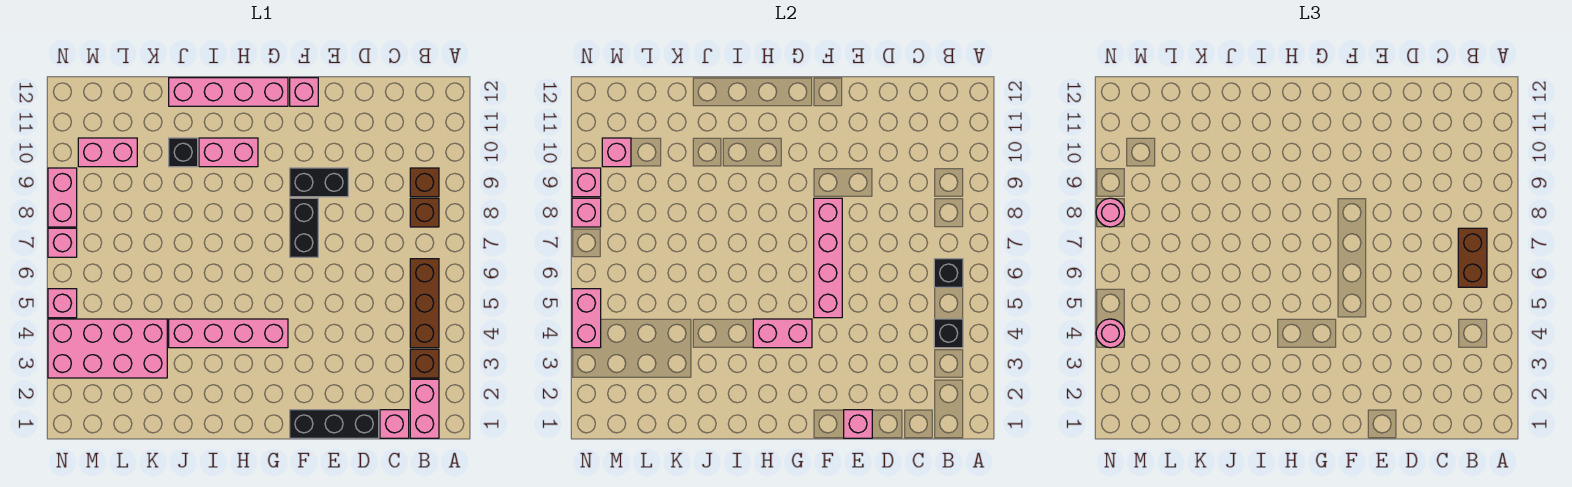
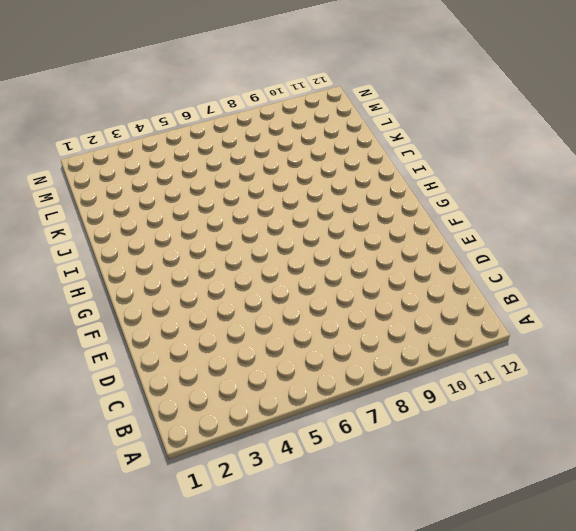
none -> pink 1x2 brick [410,379,439,438]
none -> brown 1x1 brick [410,349,439,378]
none -> brown 1x3 brick [410,259,439,348]
none -> brown 1x1 brick [410,198,439,227]

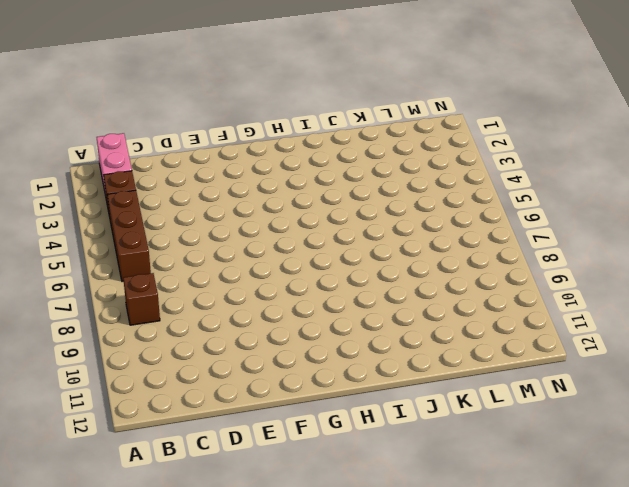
none -> brown 1x1 brick [410,168,439,197]
none -> pink 1x1 brick [380,410,409,438]
none -> black 1x3 brick [290,410,379,438]
none -> black 1x2 brick [290,168,348,197]

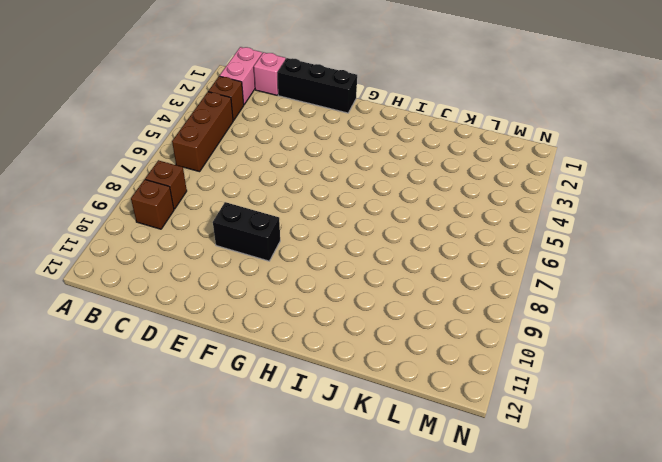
none -> black 1x2 brick [290,198,318,257]
none -> pink 1x1 brick [290,78,318,106]
none -> pink 1x4 brick [169,319,288,348]
none -> pink 1x4 brick [169,78,288,106]

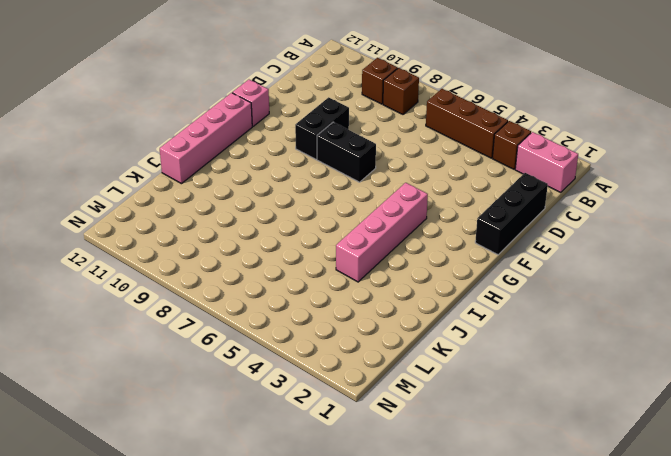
none -> pink 1x1 brick [380,410,409,438]
none -> pink 1x2 brick [199,138,258,167]
none -> black 1x1 brick [169,138,198,167]
none -> pink 2x4 brick [48,319,167,378]

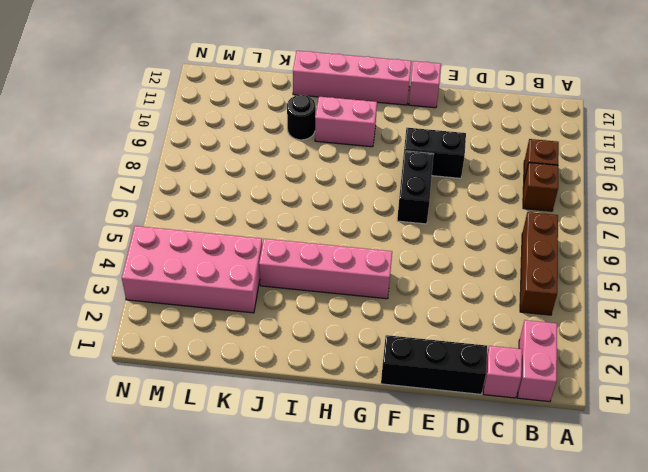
black 1x1 round brick [287,95,316,140] -> black 1x1 brick [169,138,198,167]
none -> brown 1x1 brick [410,349,439,378]
none -> pink 1x2 brick [78,138,137,167]
none -> pink 1x1 brick [48,289,77,318]
none -> pink 1x1 brick [48,228,77,257]

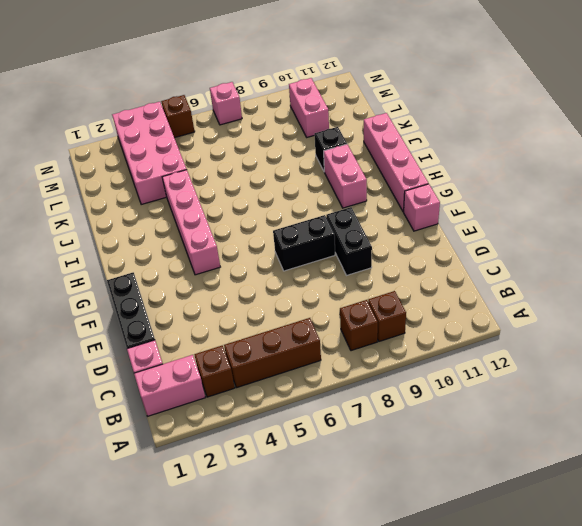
brown 1x1 brick [161,95,195,138] -> pink 1x1 brick [48,289,77,318]
none -> pink 1x2 brick [48,168,77,227]
none -> black 1x1 brick [934,319,963,348]
none -> black 1x1 brick [934,259,963,287]
none -> pink 1x1 brick [844,410,872,438]

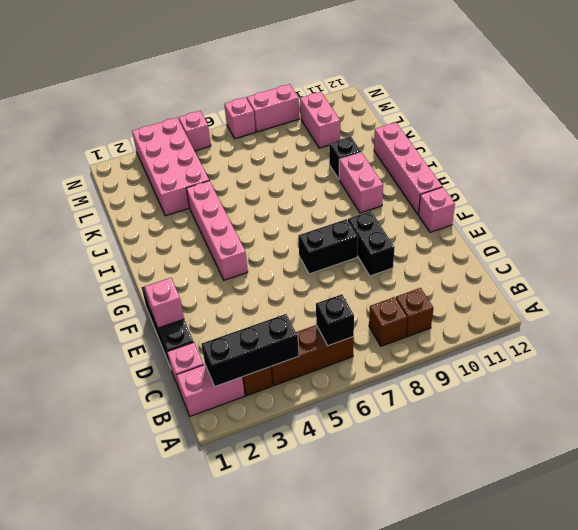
black 1x3 brick [201,314,299,387] -> black 1x1 brick [934,319,963,348]
none -> pink 1x4 brick [814,198,842,318]
none -> pink 1x2 brick [753,319,812,348]
none -> pink 1x1 brick [602,138,631,167]
none -> pink 1x2 brick [572,289,601,348]

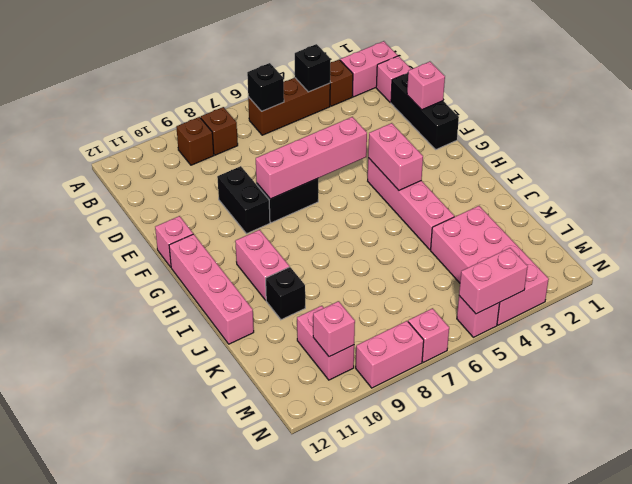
none -> pink 1x1 brick [572,198,601,227]
none -> pink 1x1 brick [572,168,601,197]
none -> brown 1x2 brick [1458,228,1487,287]
none -> pink 1x1 round brick [1096,319,1125,348]

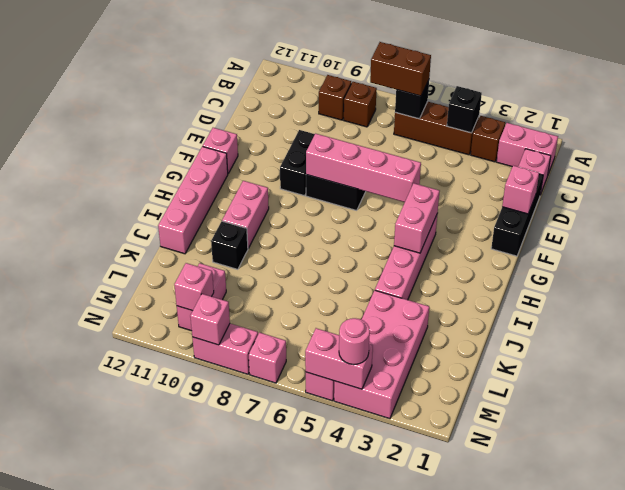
none -> pink 1x1 brick [572,198,601,227]
none -> pink 1x1 round brick [1096,198,1125,227]

